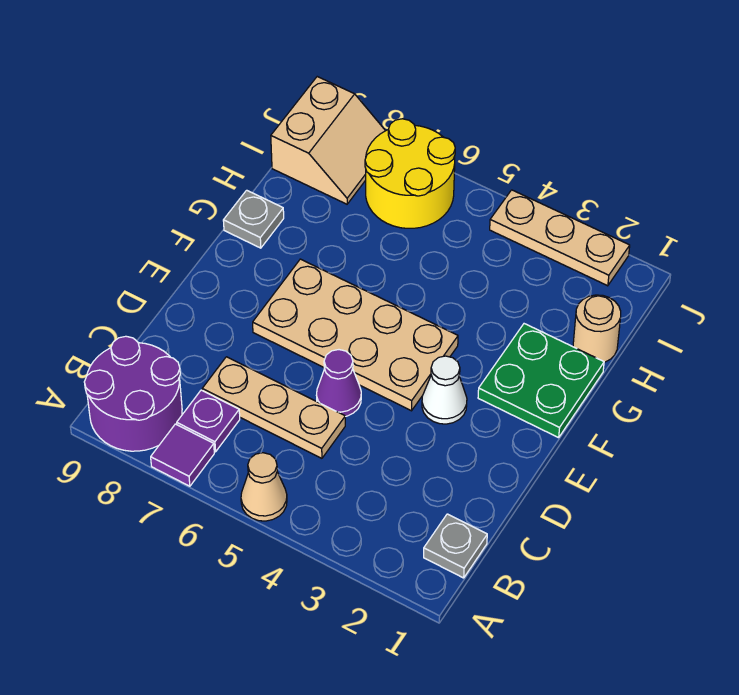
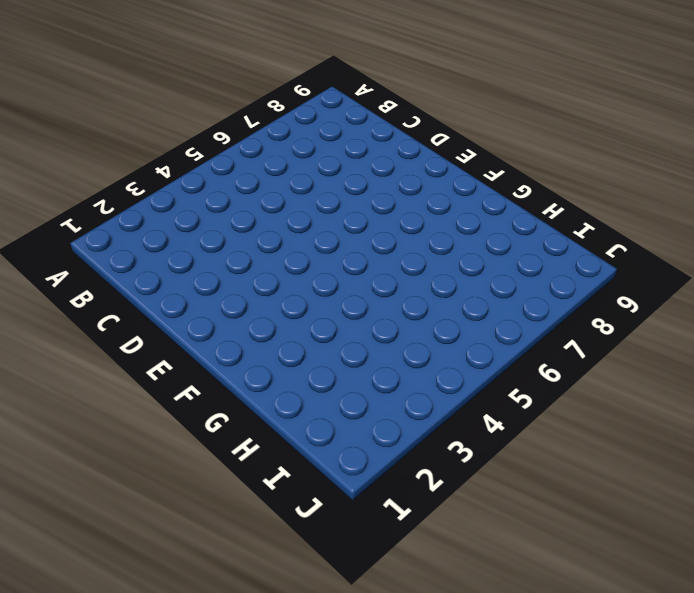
none -> tan 1x1 cone [241,453,287,521]
none -> purple 1x1 tile [151,424,214,486]
none -> purple 2x2 round brick [84,336,182,451]

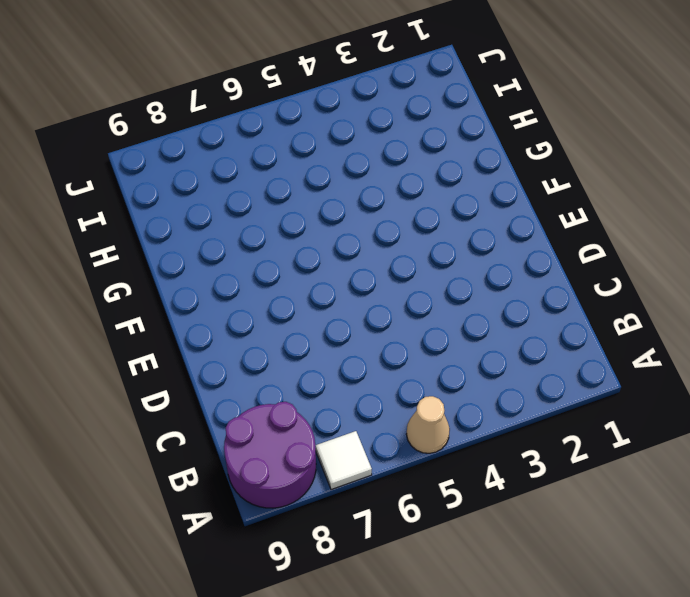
white 1x1 tile [316,431,372,490] -> purple 1x1 tile [151,424,214,486]
none -> grey 1x1 plate [424,514,487,578]
none -> purple 1x1 plate [177,390,240,452]
none -> tan 1x3 plate [202,357,345,458]

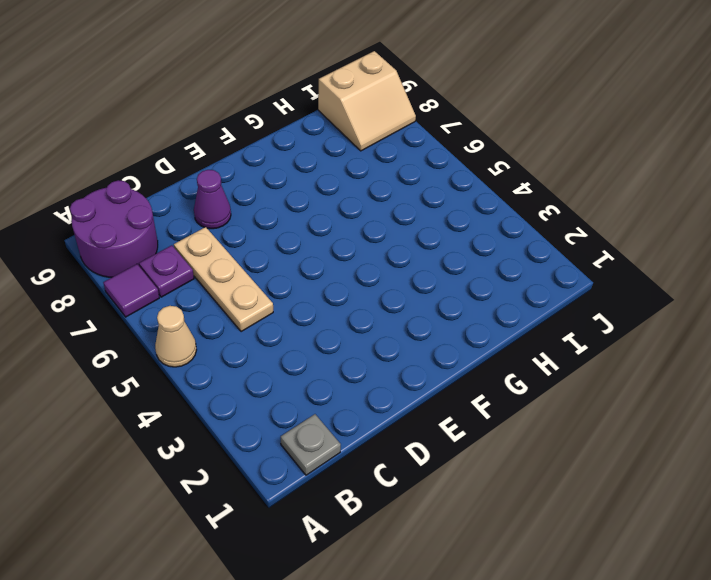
purple 1x1 cone [194,170,231,229] -> purple 1x1 cone moved to [316,350,361,417]
none -> white 1x1 cone [422,356,467,424]
none -> tan 2x4 plate [253,259,458,411]
none -> green 2x2 plate [478,324,604,438]

